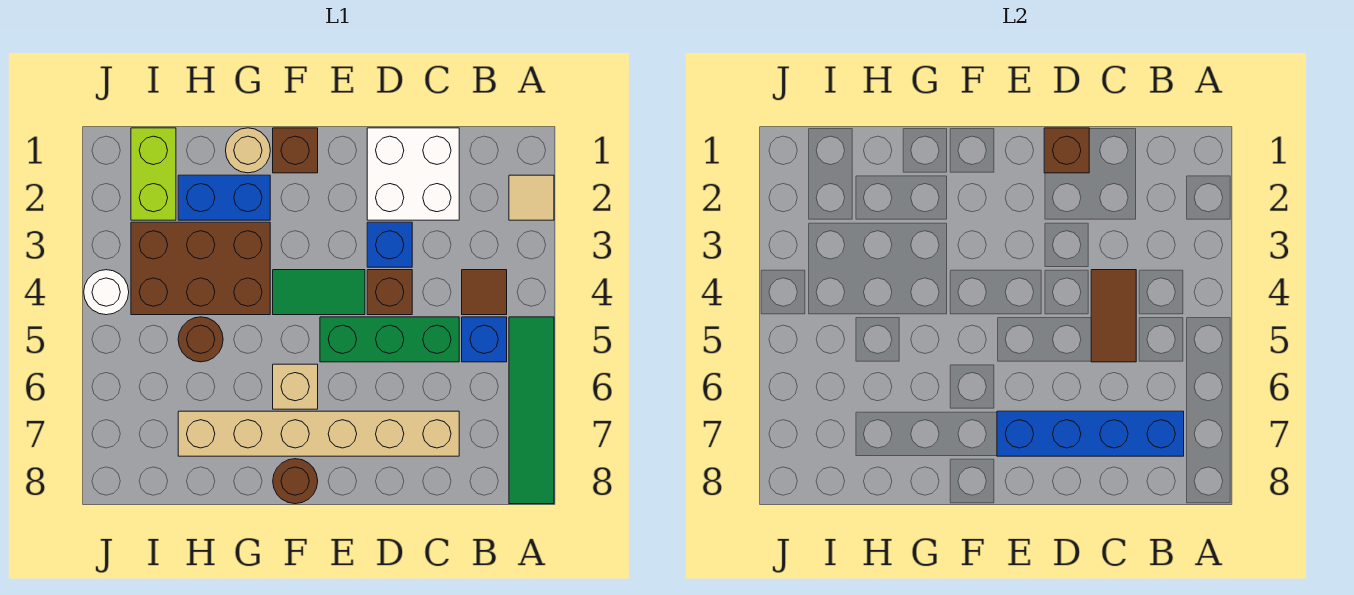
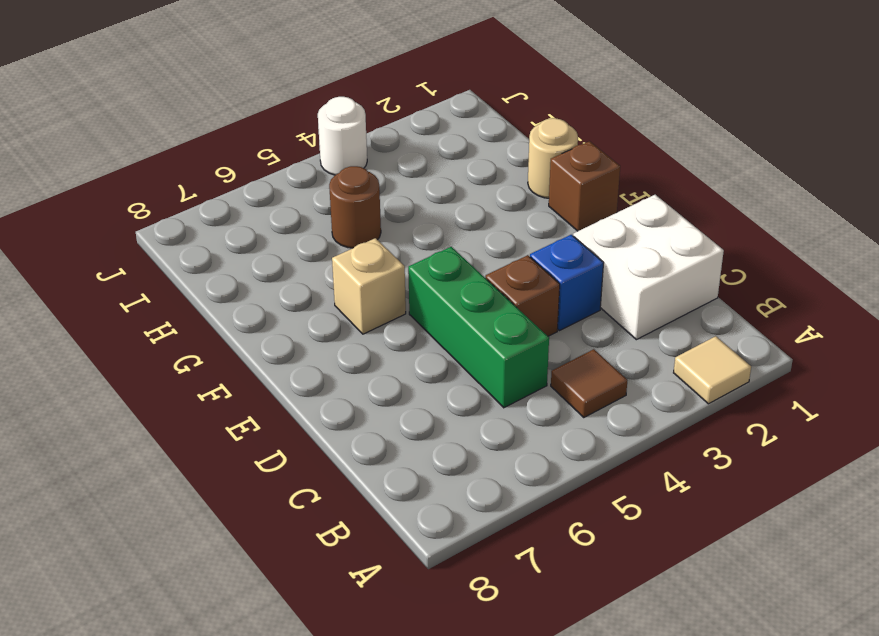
none -> green 1x4 tile [509,317,554,504]
none -> blue 1x1 brick [462,317,507,362]
none -> tan 1x6 brick [178,411,459,456]

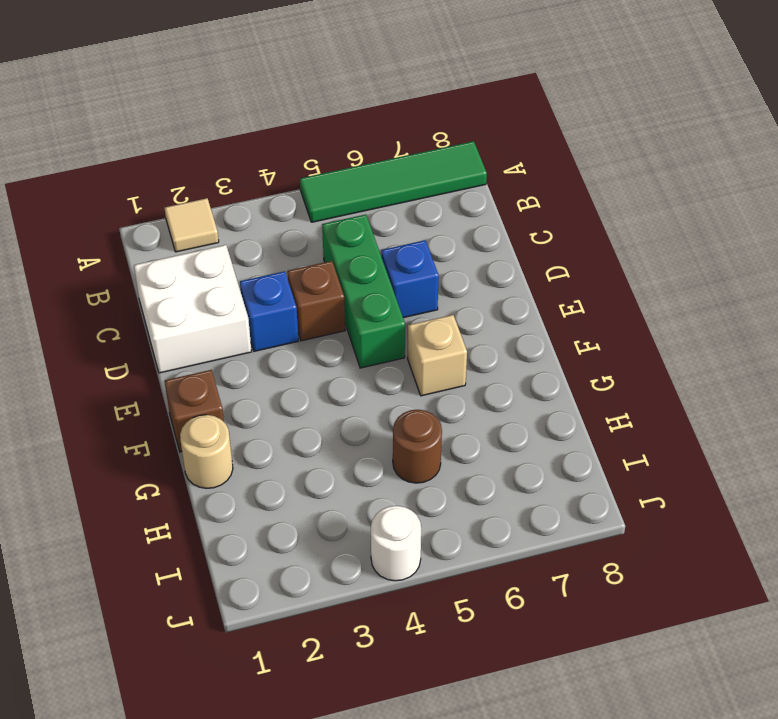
blue 1x1 brick [381,240,439,318] -> blue 1x1 brick moved to [462,317,507,362]
none -> brown 1x1 tile [462,270,507,315]
none -> tan 1x6 brick [178,411,459,456]
none -> green 1x2 tile [273,270,365,315]

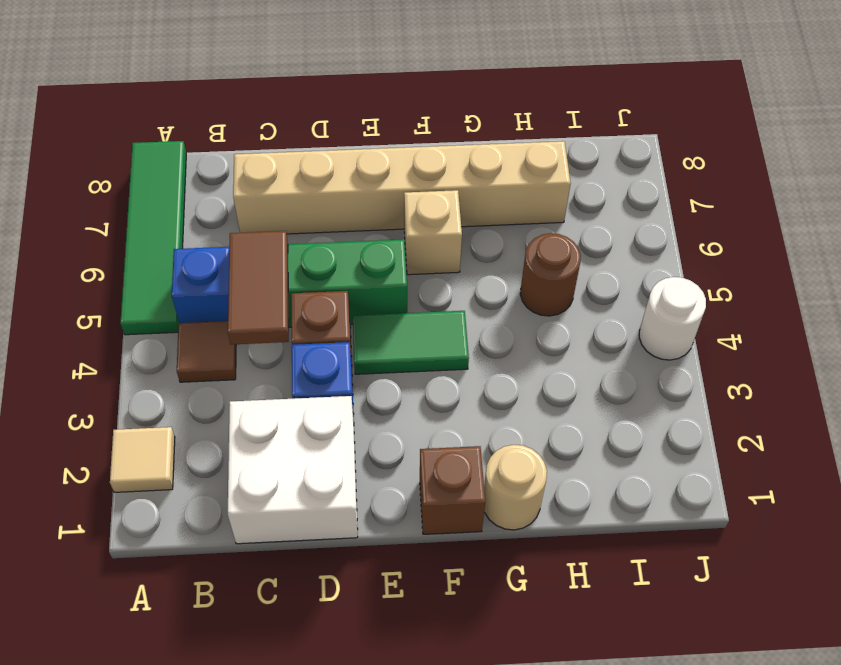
none -> brown 1x1 round brick [273,459,318,504]
none -> blue 1x2 brick [178,175,270,220]
none -> brown 2x3 brick [131,222,270,315]

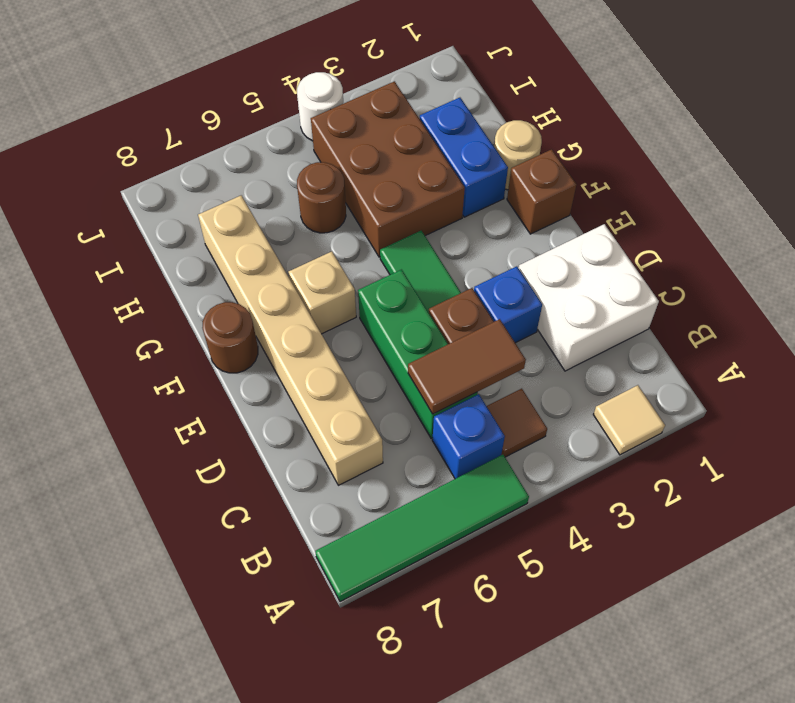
none -> lime 1x2 brick [131,128,176,220]
none -> blue 1x4 brick [997,411,1184,456]
none -> brown 1x1 brick [1044,128,1089,173]

